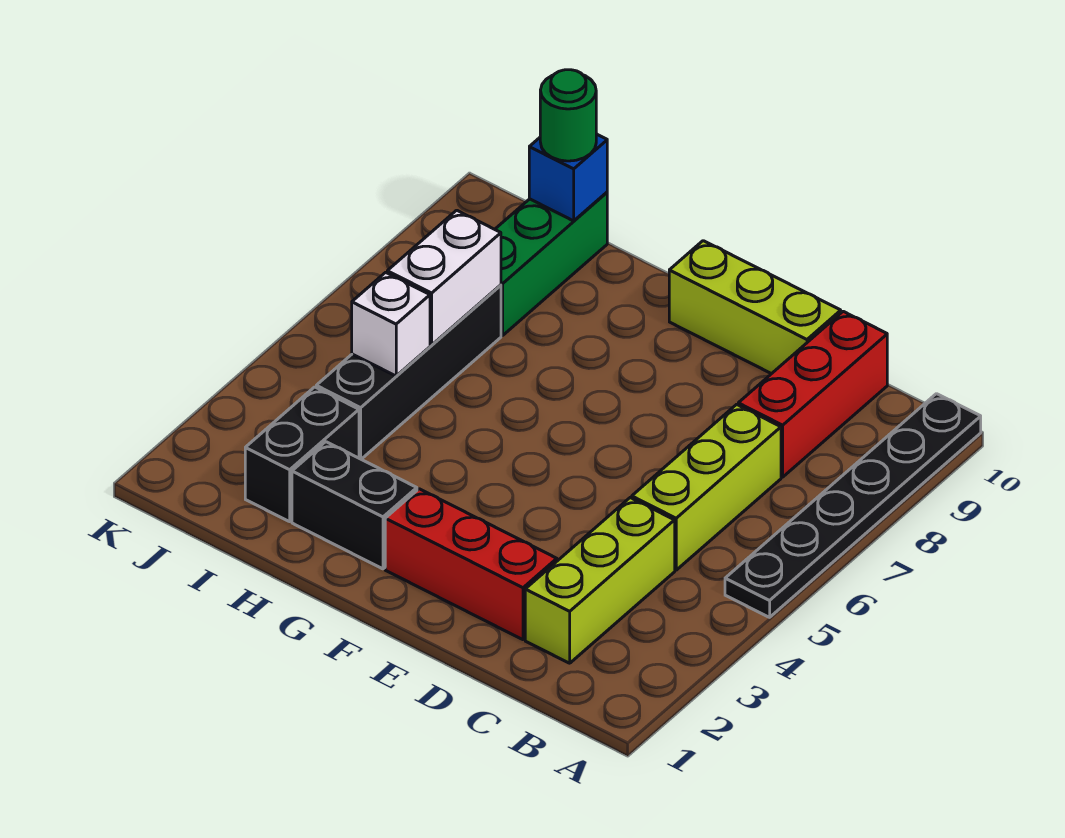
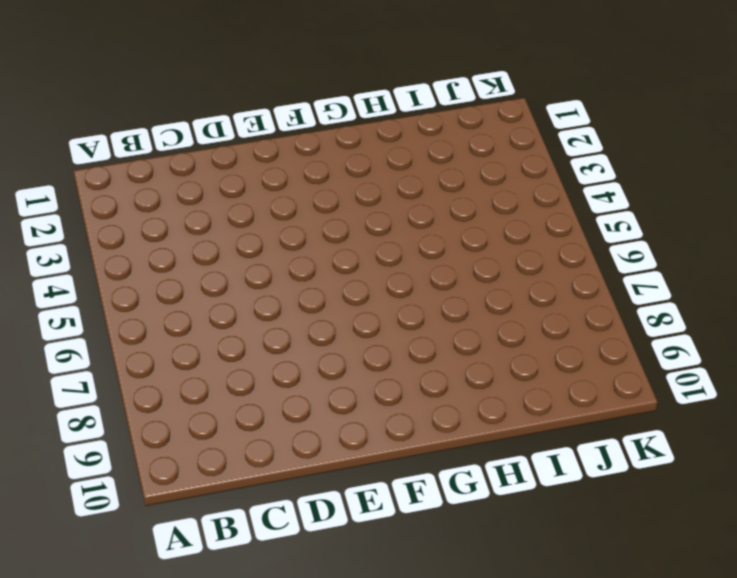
none -> black 1x6 plate [725,394,981,617]
none -> lime 1x3 brick [525,498,675,663]
none -> lime 1x3 brick [632,404,781,570]

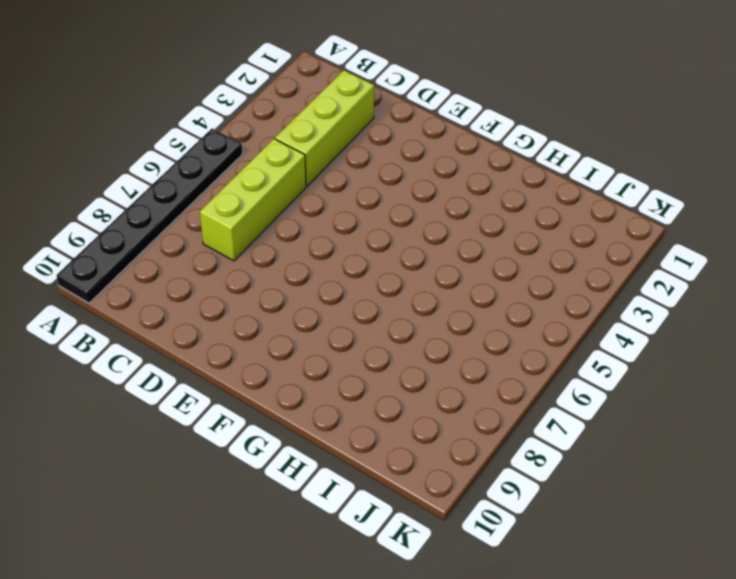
none -> red 1x3 brick [738,311,887,477]
none -> red 1x3 brick [385,489,557,640]
none -> lime 1x3 brick [669,241,841,374]

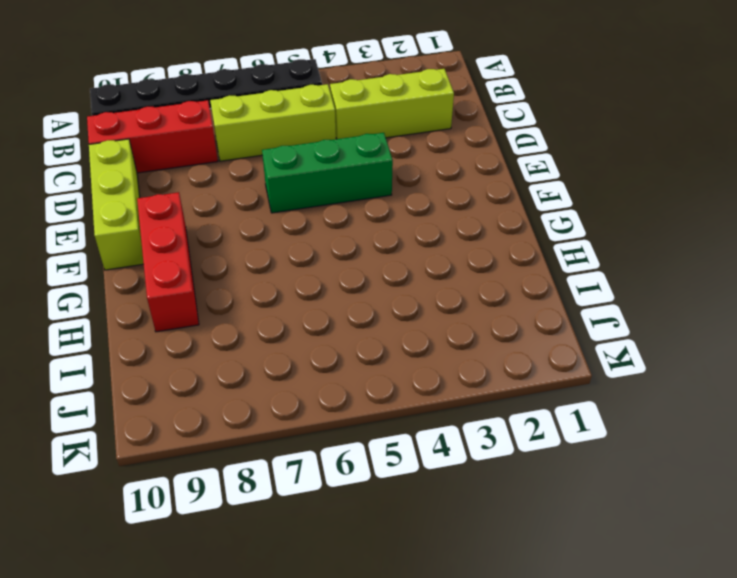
green 1x3 brick [262,133,393,213] -> green 1x3 brick moved to [495,192,607,335]
red 1x3 brick [137,192,199,332] -> red 1x3 brick moved to [385,489,557,640]
none -> black 1x2 brick [292,442,417,569]
none -> black 1x2 brick [245,387,359,522]
none -> black 1x4 brick [316,285,501,459]

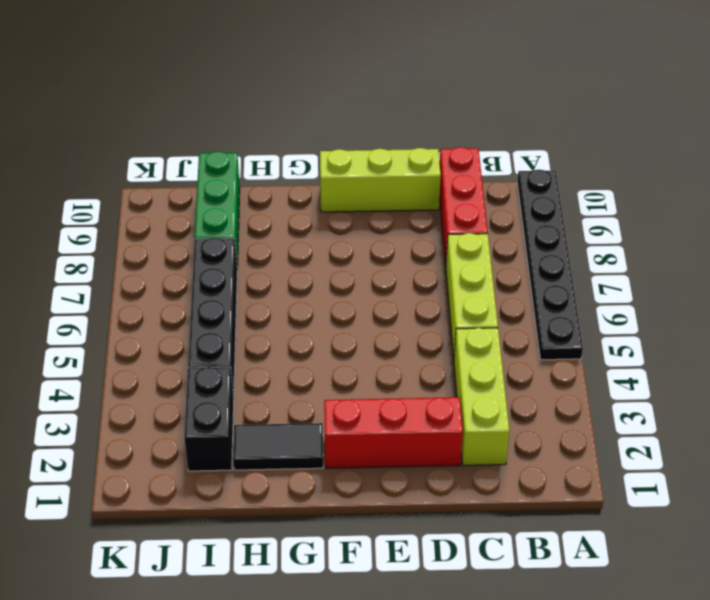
black 1x2 tile [233,423,323,470] -> black 1x2 brick [292,442,417,569]
none -> white 1x1 brick [352,272,430,376]
none -> white 1x2 brick [387,210,501,345]
none -> blue 1x1 brick [529,134,607,221]

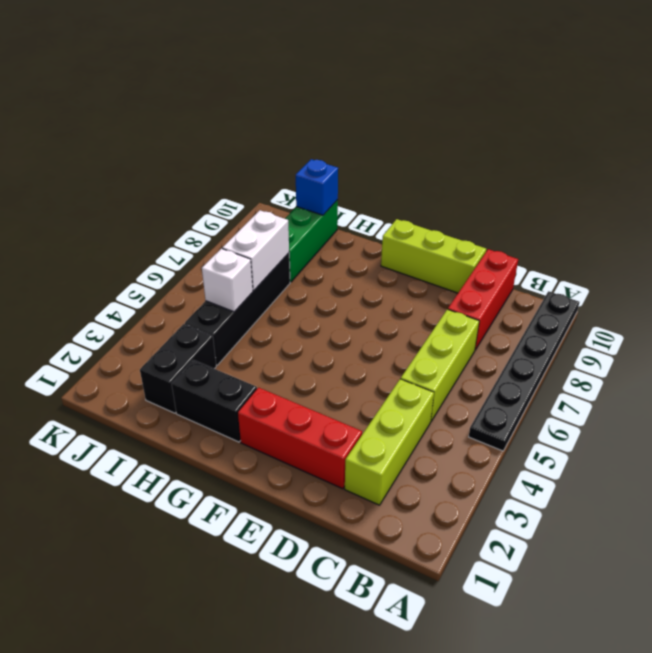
none -> green 1x1 round brick [540,70,596,161]

